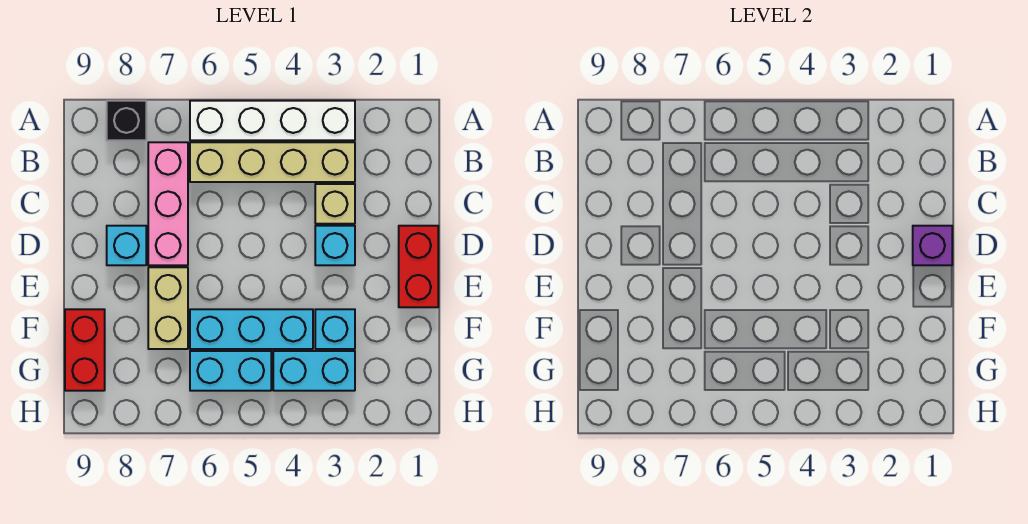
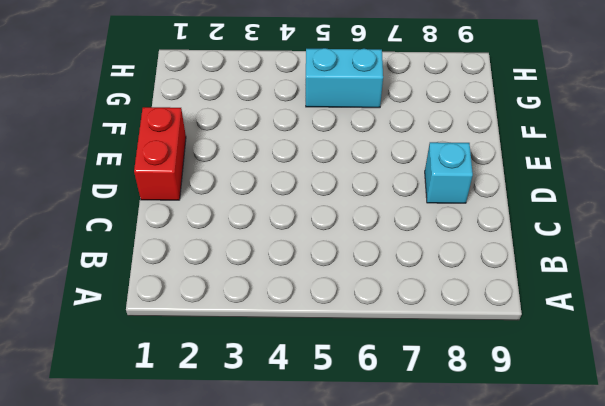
none -> white 1x4 brick [190,101,355,140]
none -> black 1x1 brick [107,101,146,140]
none -> tan 1x4 brick [190,142,355,182]

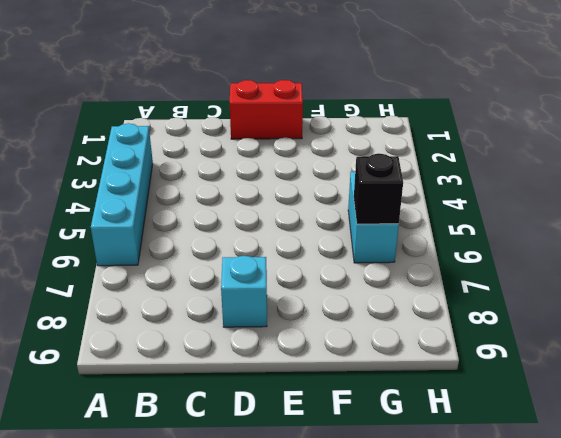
cyan 1x4 brick [91,123,153,266] -> white 1x4 brick [190,101,355,140]
black 1x1 brick [354,153,403,224] -> black 1x1 brick moved to [107,101,146,140]
none -> tan 1x4 brick [190,142,355,182]
none -> pink 1x3 brick [148,142,188,265]
none -> tan 1x1 brick [315,184,355,224]

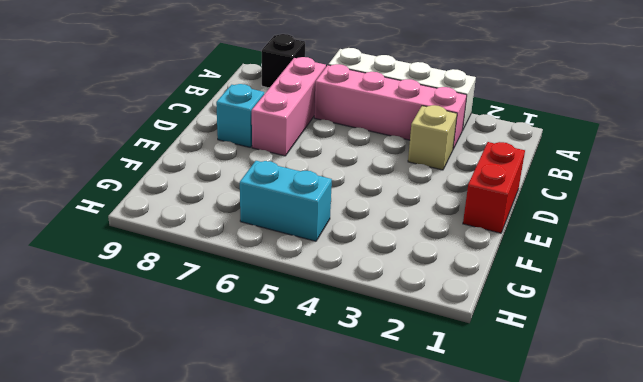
pink 1x4 brick [314,64,467,149] -> tan 1x4 brick [190,142,355,182]
none -> cyan 1x1 brick [315,226,355,265]
none -> tan 1x2 brick [148,267,188,349]
none -> cyan 1x1 brick [315,309,355,349]

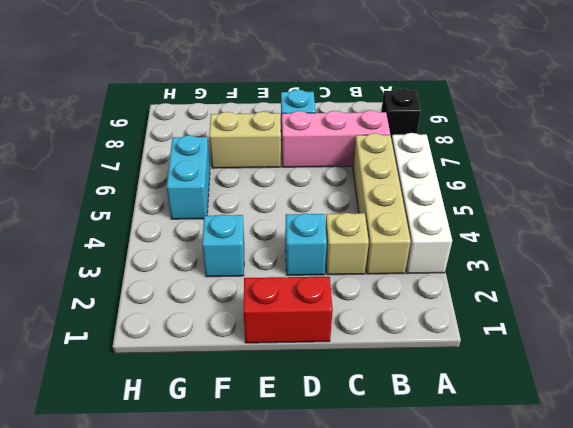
none -> cyan 1x3 brick [190,309,313,349]
none -> red 1x2 brick [65,309,105,391]
none -> cyan 1x2 brick [273,351,355,391]

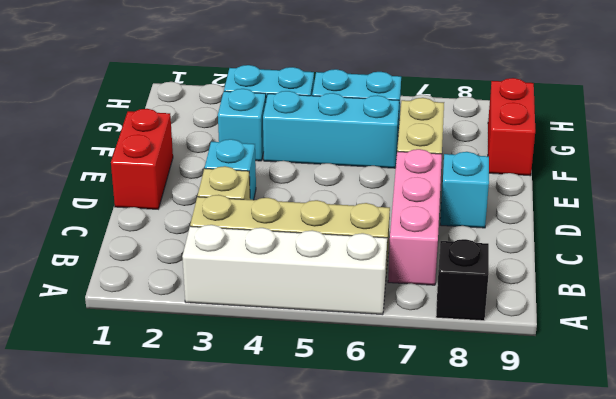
none -> purple 1x1 brick [913,226,952,265]

